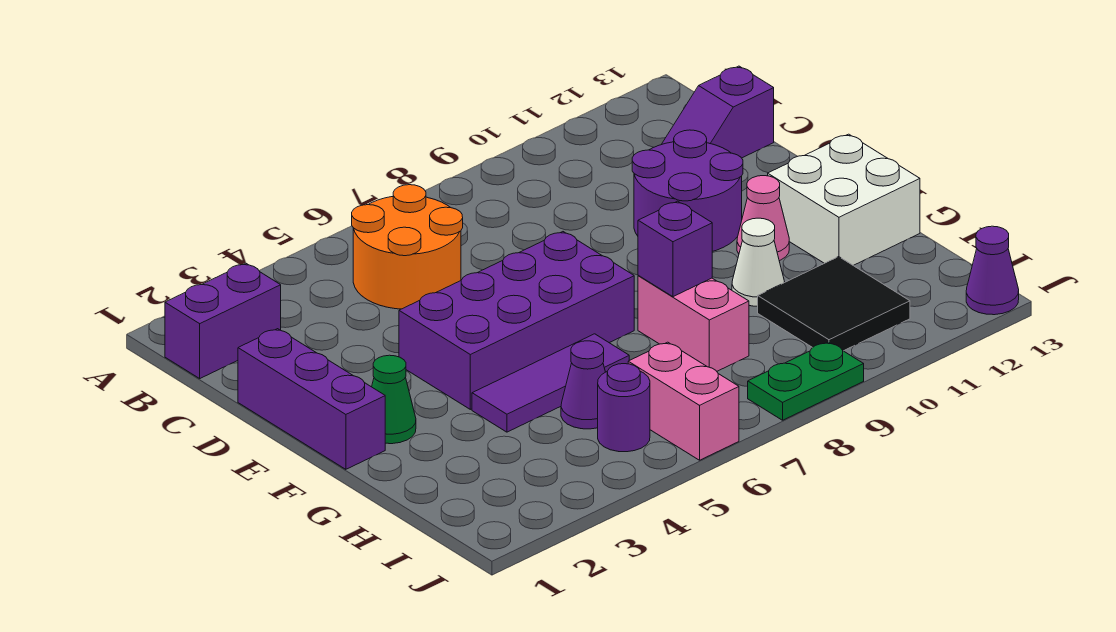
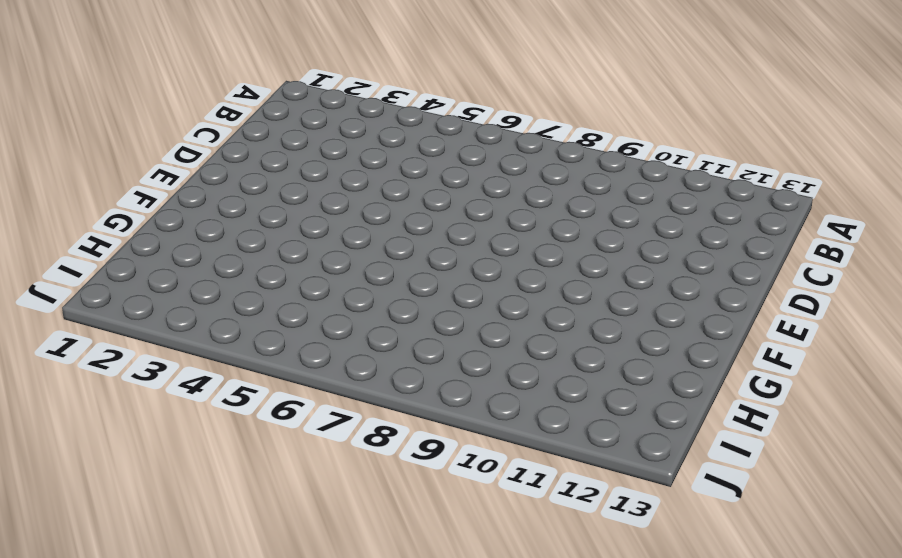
none -> purple 1x2 brick [165,263,281,378]
none -> orange 2x2 round brick [352,185,463,309]
none -> purple 1x2 slope [661,66,774,158]

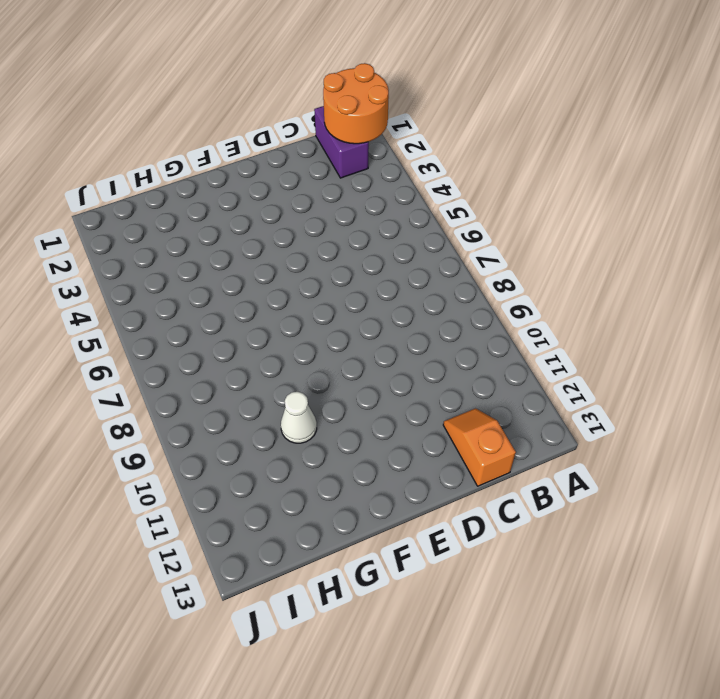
orange 2x2 round brick [323,63,389,144] -> orange 2x2 round brick moved to [352,185,463,309]
orange 1x2 slope [443,408,516,486] -> purple 1x2 slope [661,66,774,158]
none -> purple 1x3 brick [238,329,385,469]
none -> purple 2x2 round brick [632,130,743,251]
none -> purple 2x4 brick [399,232,634,409]

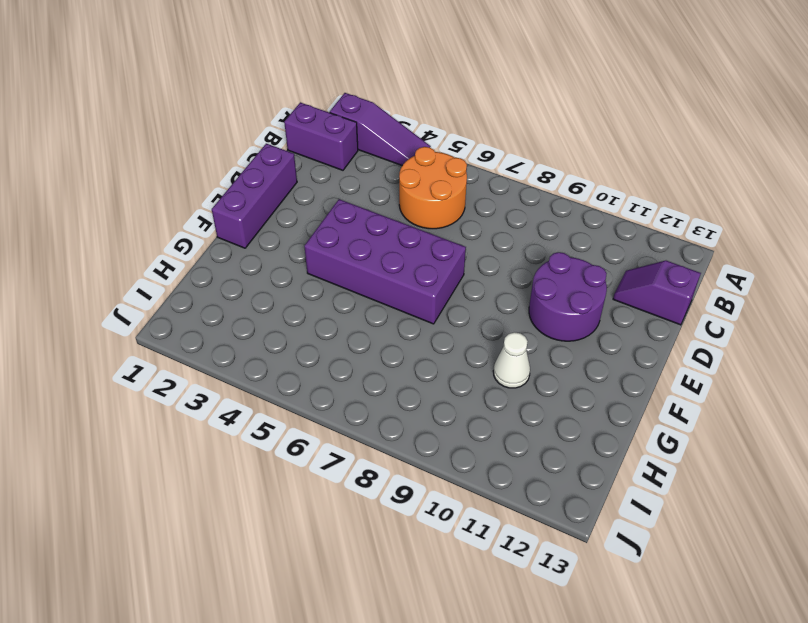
purple 1x3 slope [330,93,431,165] -> none
none -> green 1x1 cone [372,355,416,444]
none -> pink 1x1 cone [737,176,789,261]
none -> white 2x2 brick [768,134,920,266]

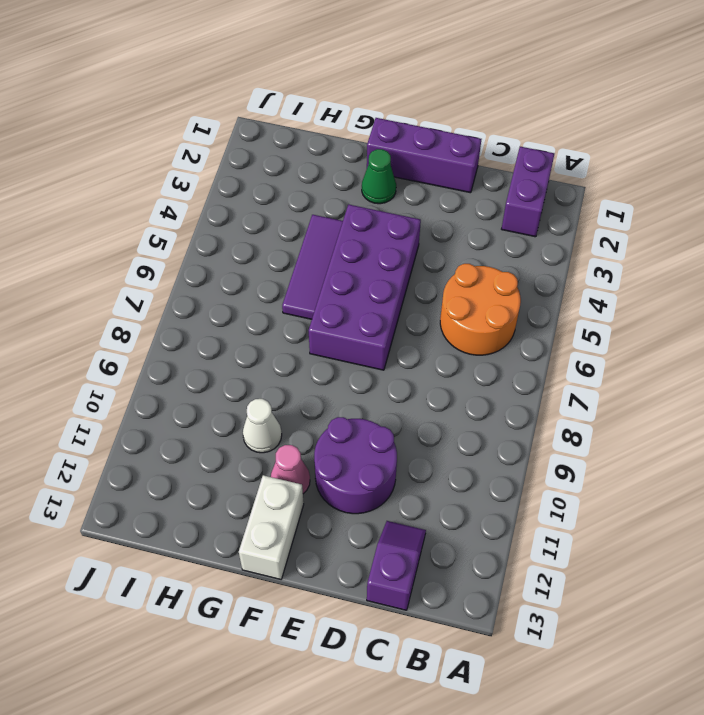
white 1x2 brick [239,475,304,579] -> white 2x2 brick [768,134,920,266]
none -> pink 1x2 brick [638,276,749,371]
none -> purple 1x1 cone [561,341,605,429]
none -> black 2x2 tile [758,257,910,351]

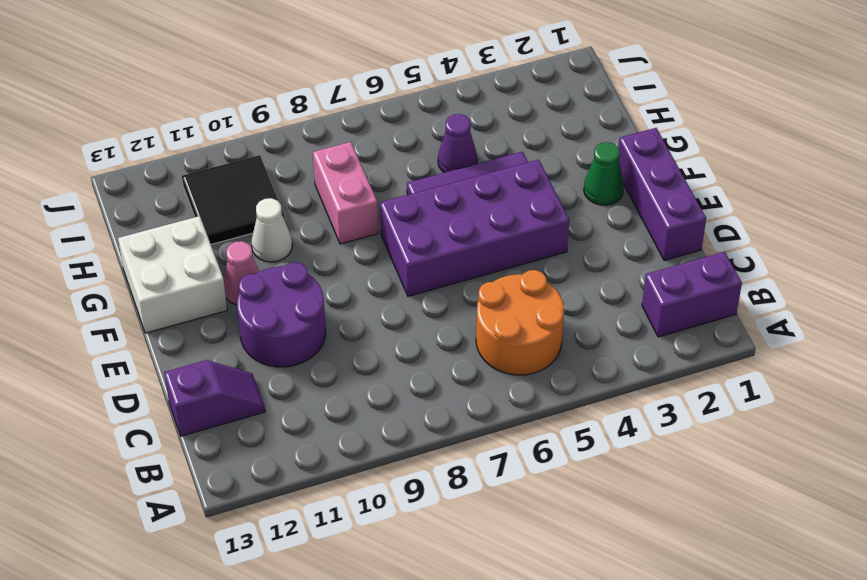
none -> purple 1x1 round brick [598,364,650,452]
none -> pink 1x2 brick [628,342,739,460]
none -> green 1x2 plate [748,342,864,420]

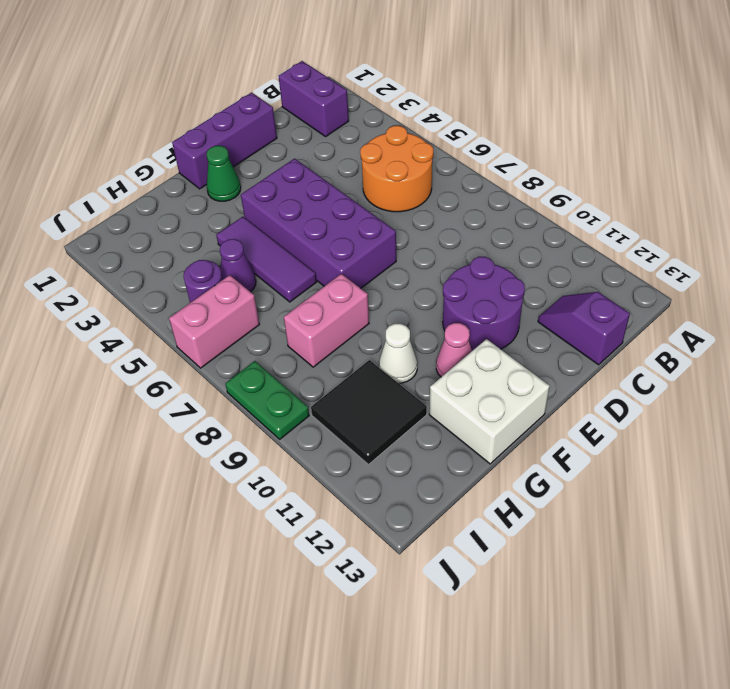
none -> purple 1x1 cone [966,226,1019,315]
none -> purple 1x1 brick [638,201,712,297]

